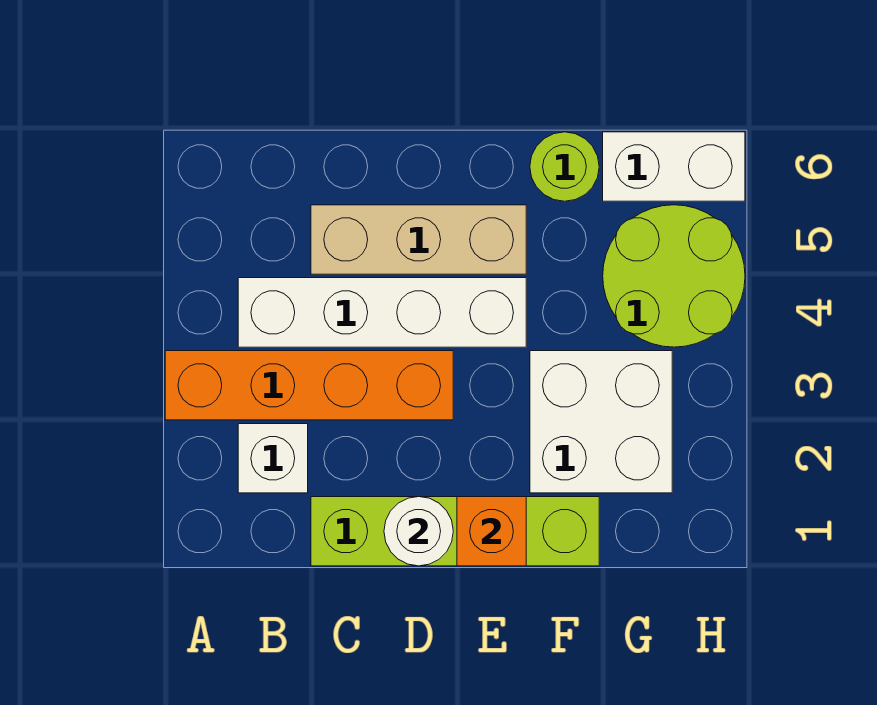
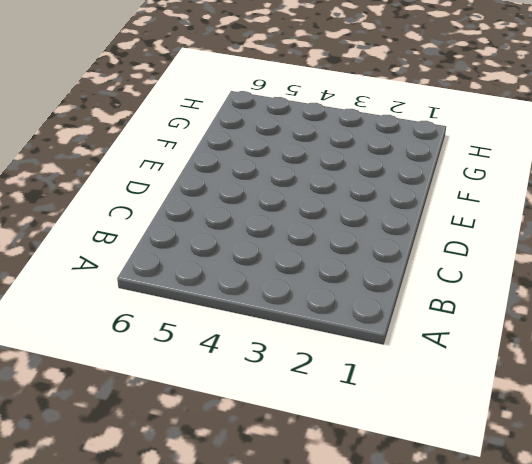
none -> orange 1x4 brick [165,351,453,420]
none -> white 1x1 brick [238,424,308,493]

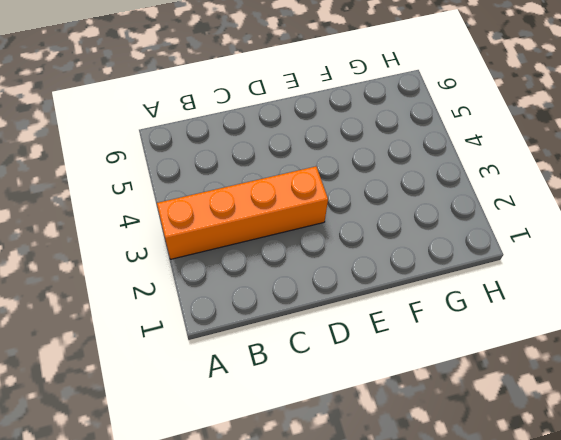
none -> white 1x1 brick [238,424,308,493]
none -> white 1x4 brick [238,278,526,347]

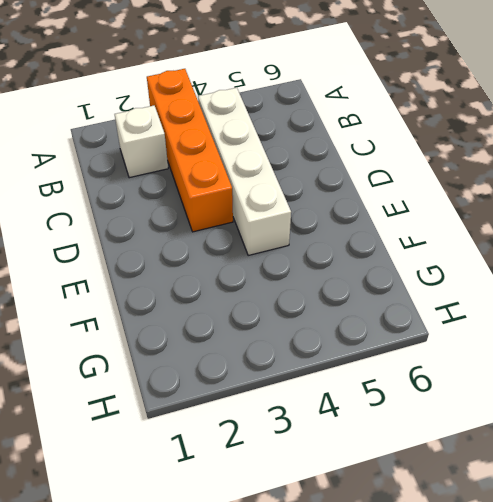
none -> lime 1x4 brick [311,497,599,566]
none -> tan 1x3 brick [311,205,526,274]

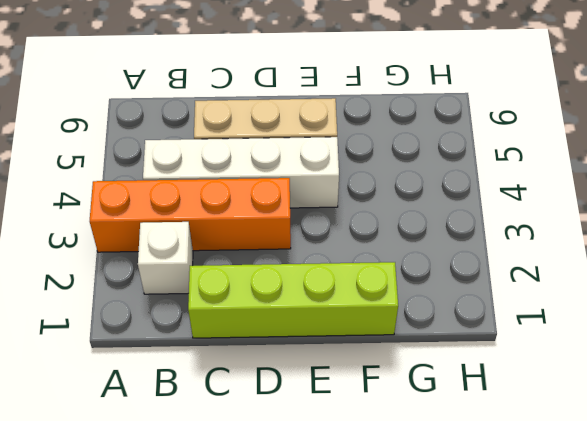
none -> white 2x2 brick [530,351,672,493]
none -> lime 1x1 round brick [530,132,599,201]

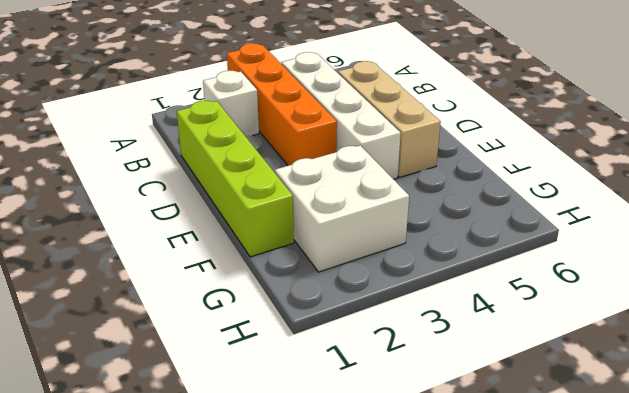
none -> lime 1x1 round brick [530,132,599,201]
none -> lime 2x2 round brick [603,205,745,347]

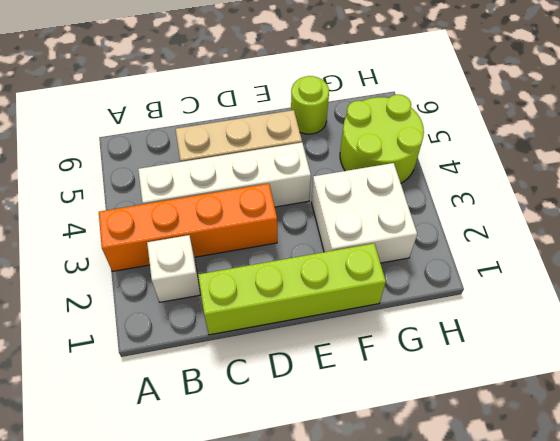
none -> white 1x2 brick [603,132,745,201]
none -> white 1x1 round brick [384,497,453,566]

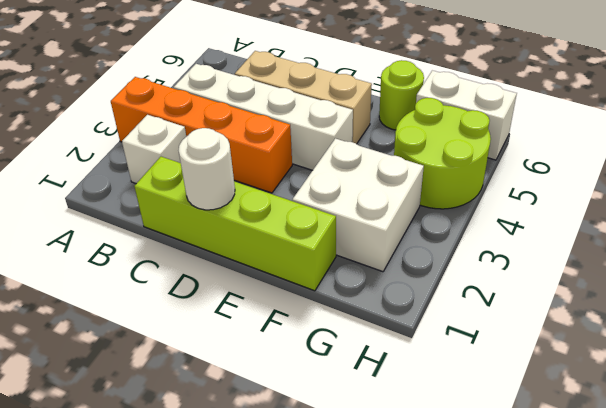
none -> orange 1x1 brick [457,497,526,566]

